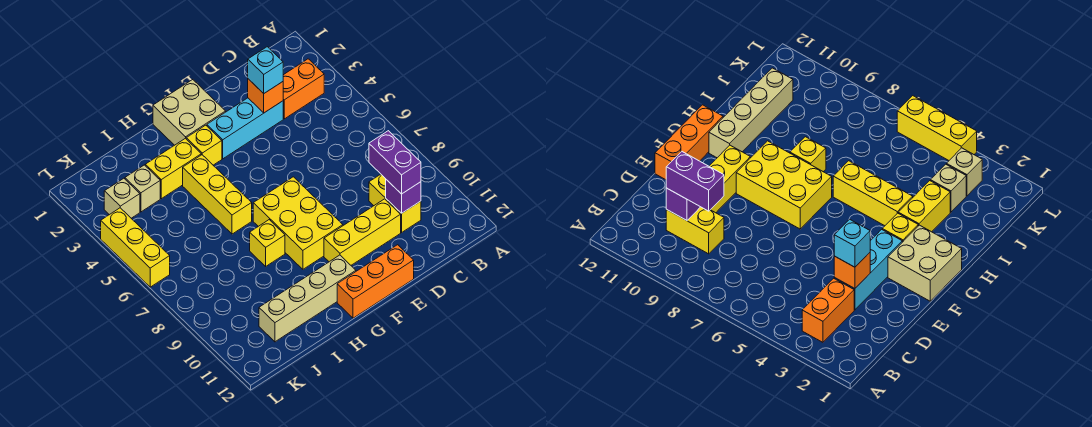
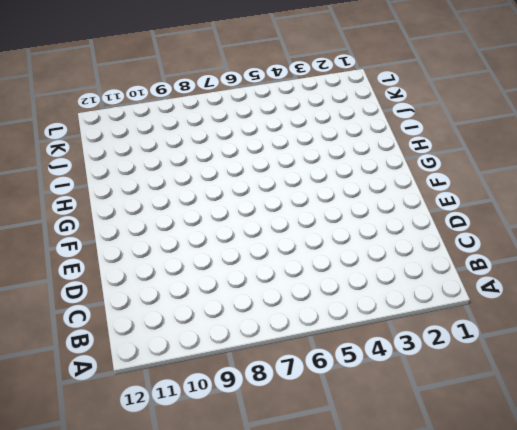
none -> orange 1x2 brick [283,59,324,119]
none -> yellow 1x2 brick [369,174,421,232]
none -> cyan 1x3 brick [207,98,283,159]

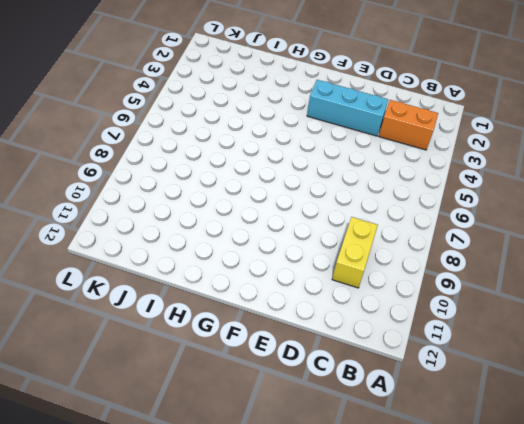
none -> yellow 1x3 brick [324,199,401,265]
none -> orange 1x3 brick [337,245,414,318]
none -> tan 2x2 brick [153,80,226,145]

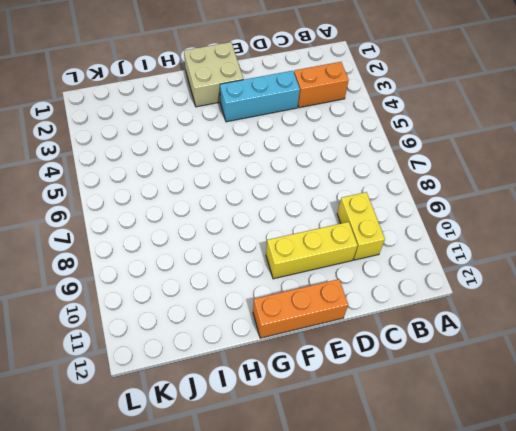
none -> yellow 2x3 brick [253,177,343,269]
none -> yellow 1x1 brick [186,125,222,165]
none -> tan 1x4 brick [259,255,356,342]

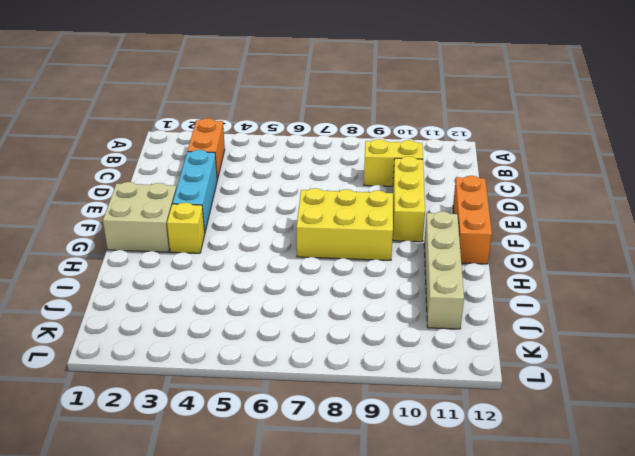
none -> yellow 1x2 brick [145,138,201,199]
none -> yellow 1x3 brick [183,155,252,234]
none -> yellow 1x1 brick [250,220,285,266]

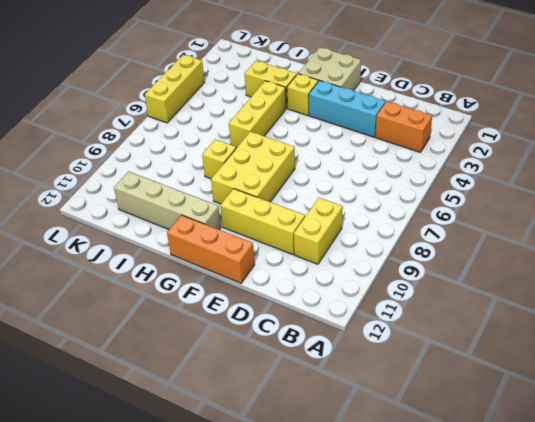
none -> tan 1x1 brick [125,165,160,212]
none -> tan 1x1 brick [104,178,140,218]
none -> purple 1x1 brick [386,180,421,213]

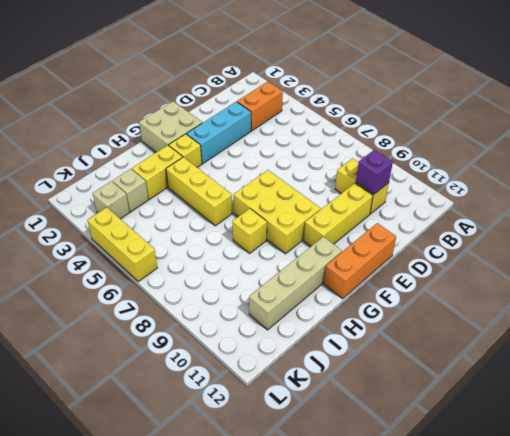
none -> orange 1x1 brick [248,79,283,113]
none -> purple 1x2 brick [369,131,421,194]
none -> cyan 1x1 brick [248,47,283,93]

